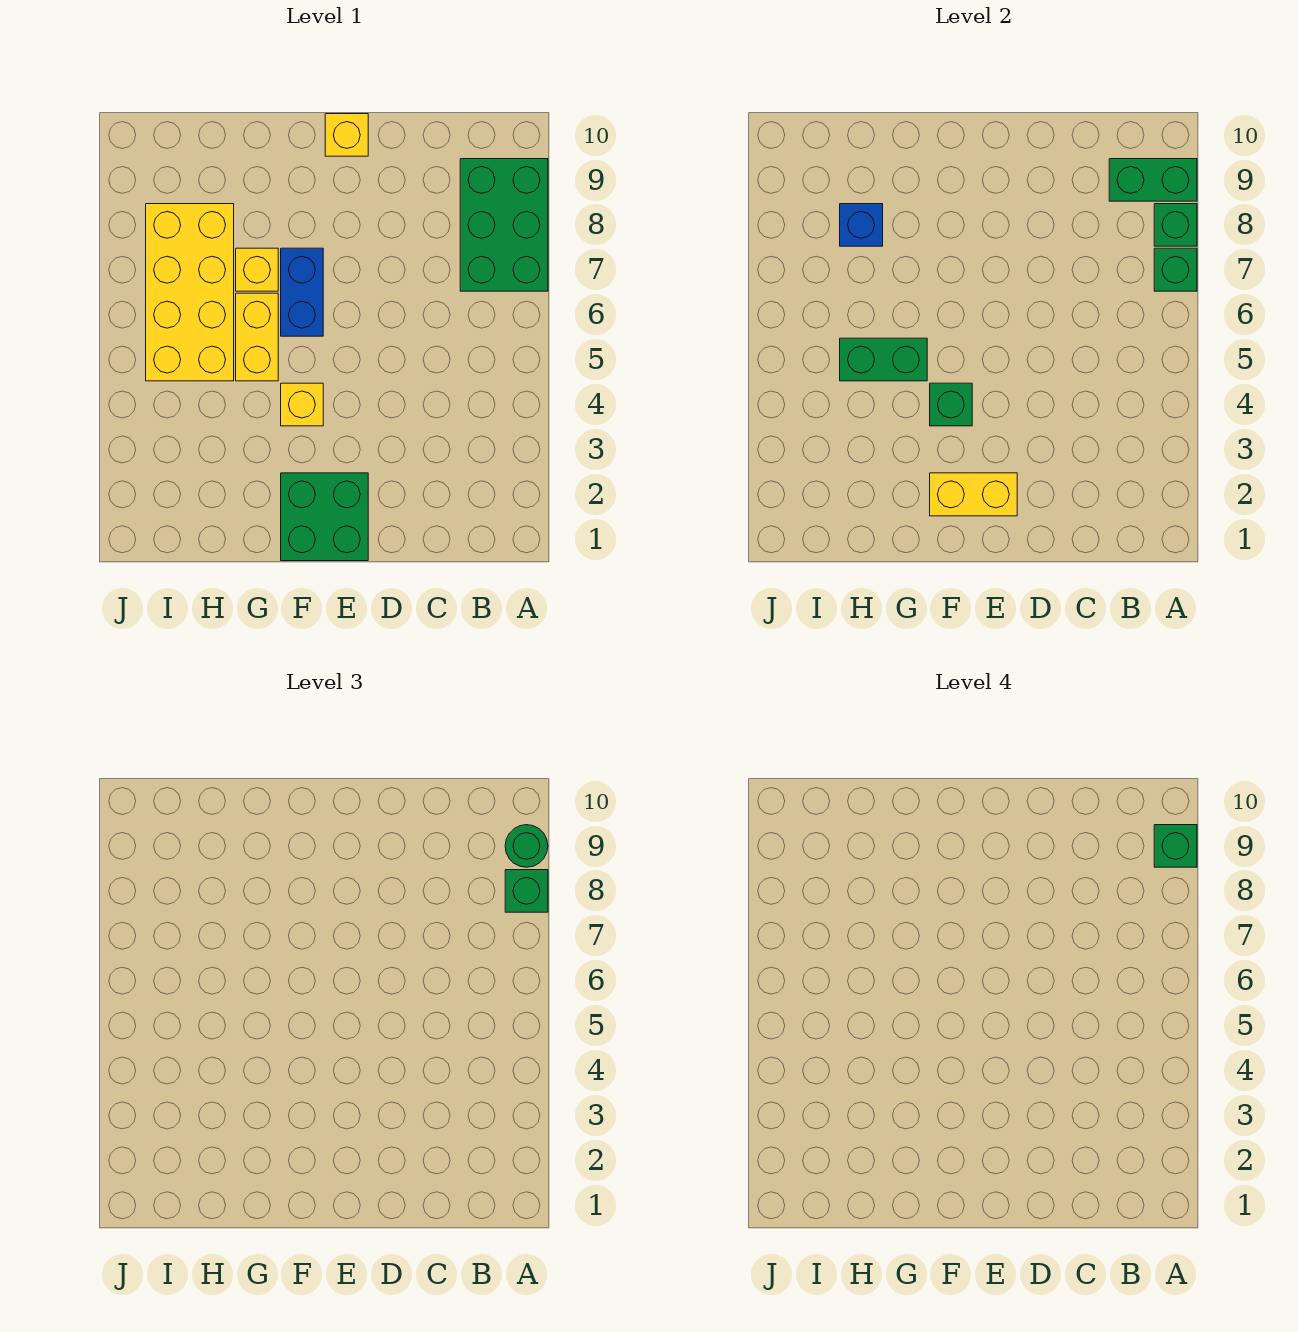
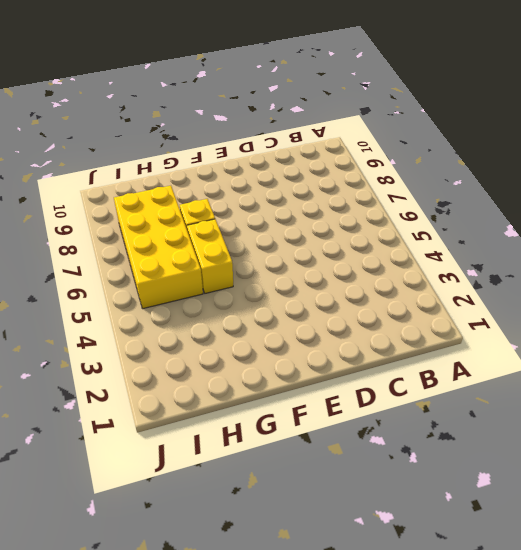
none -> green 2x3 brick [460,159,548,291]
none -> green 2x2 brick [281,473,368,561]
none -> yellow 1x1 brick [325,114,368,156]

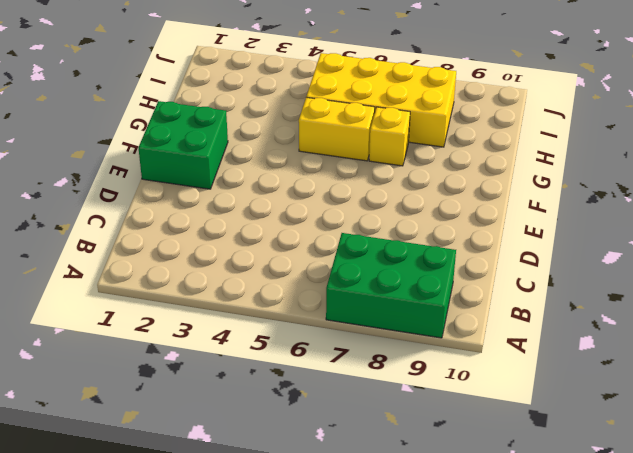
none -> yellow 1x1 brick [325,114,368,156]
none -> yellow 1x1 brick [281,383,323,426]
none -> blue 1x2 brick [281,248,323,336]

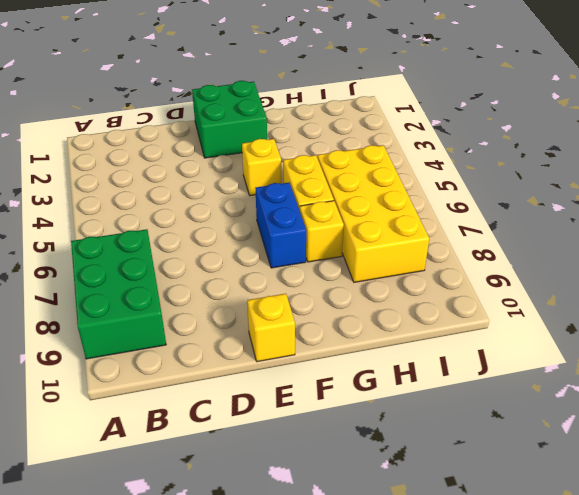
none -> green 1x1 brick [1154,248,1197,291]
none -> green 1x1 brick [1154,204,1197,246]
none -> green 1x2 brick [1109,159,1197,201]

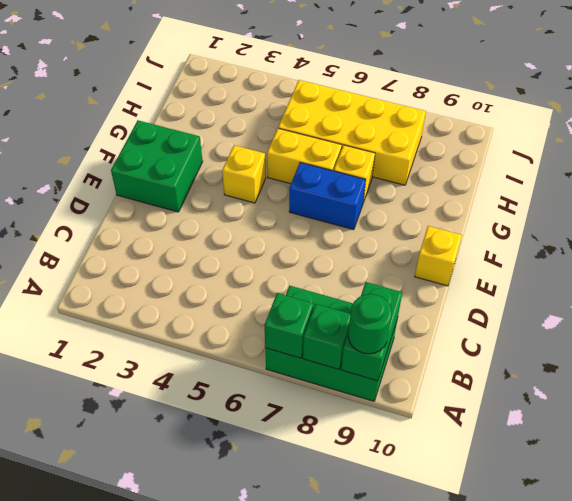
none -> yellow 1x2 brick [930,473,1017,516]
none -> green 1x1 brick [930,383,972,426]
none -> green 1x2 brick [840,338,927,381]

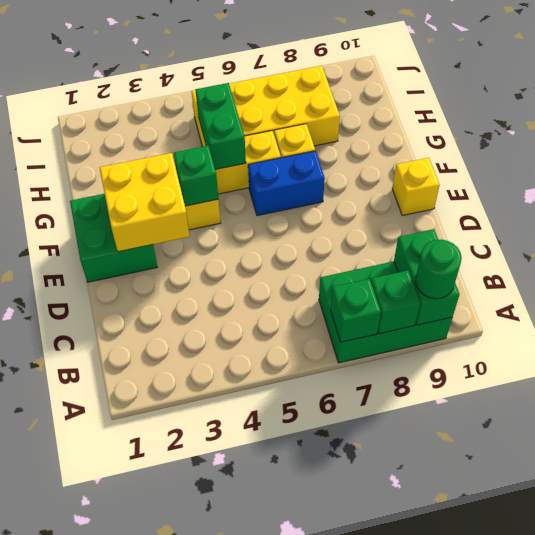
yellow 2x2 brick [100,153,190,252] -> yellow 1x2 brick [930,473,1017,516]
none -> blue 1x1 brick [840,204,883,246]
none -> green 1x1 brick [505,870,548,912]
none -> green 1x1 brick [1154,825,1197,867]

